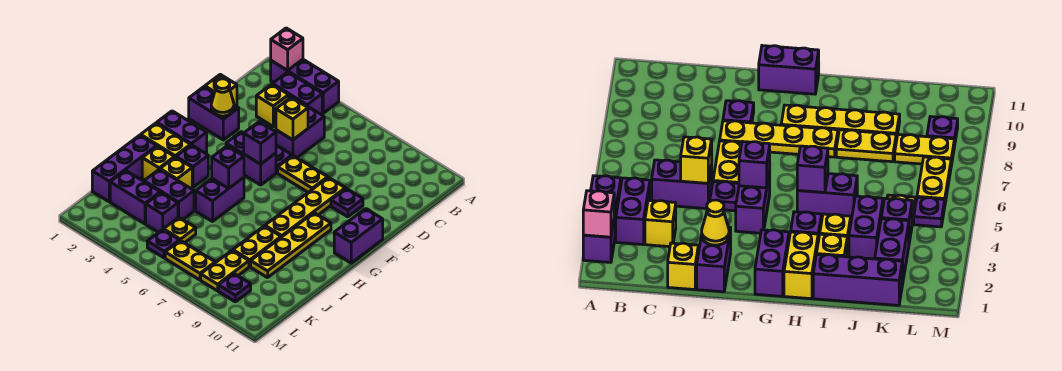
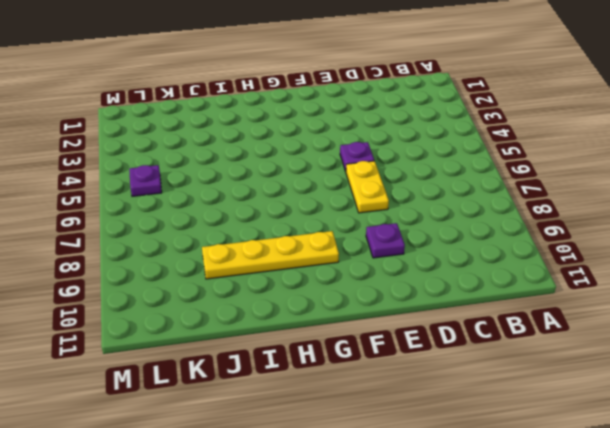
none -> purple 1x3 brick [271,59,339,113]
none -> purple 1x2 brick [273,72,322,115]
none -> yellow 1x1 brick [256,84,289,127]
none -> purple 1x2 brick [276,106,324,158]

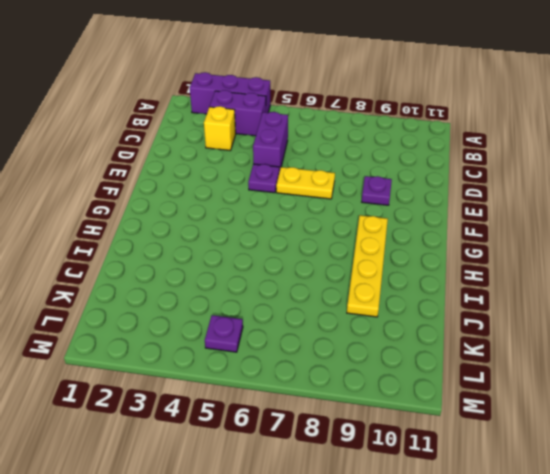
none -> yellow 1x1 brick [205,74,237,106]
none -> purple 1x2 brick [189,87,239,140]
none -> yellow 1x4 plate [265,177,345,237]
none -> purple 1x2 brick [226,132,276,185]

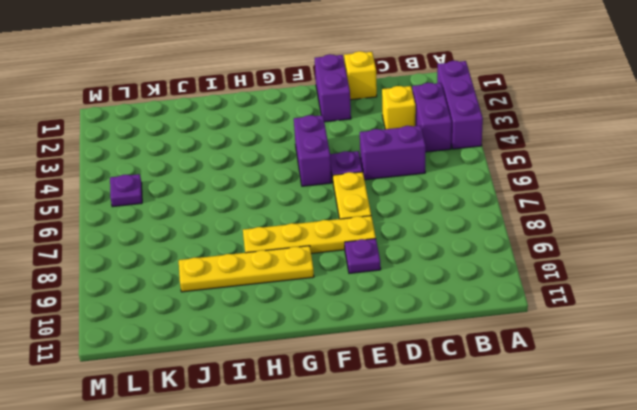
none -> purple 1x2 brick [334,209,383,263]
none -> purple 1x2 brick [157,111,207,154]
none -> yellow 1x2 brick [141,123,191,157]
none -> purple 1x1 brick [176,145,208,187]

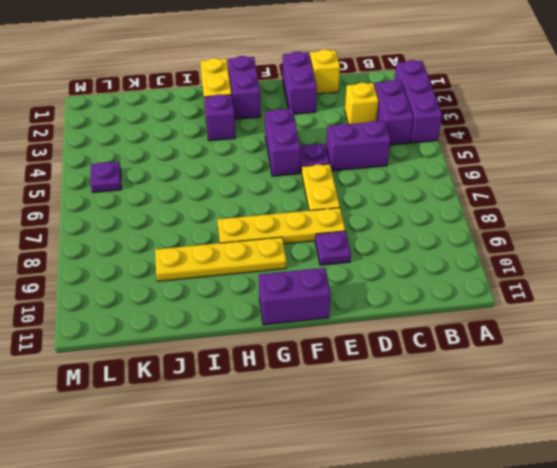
none -> purple 1x2 brick [196,177,244,221]
none -> purple 1x3 brick [92,135,157,202]
none -> yellow 1x1 brick [142,146,175,180]
none -> yellow 1x1 brick [160,157,192,189]

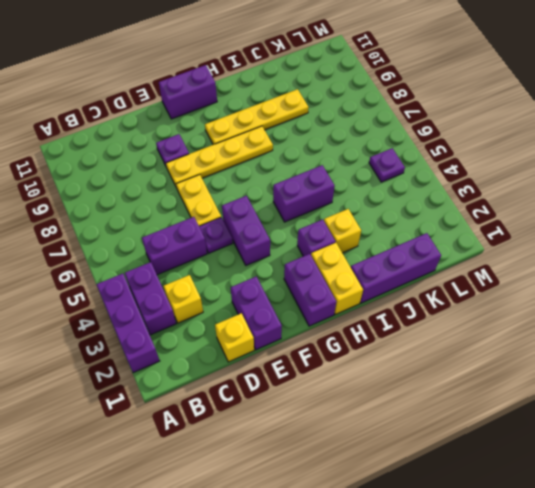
none -> yellow 1x1 brick [142,146,175,180]
none -> yellow 1x2 plate [233,226,281,266]
none -> purple 1x2 brick [144,169,194,220]
none -> purple 1x2 brick [110,171,160,224]

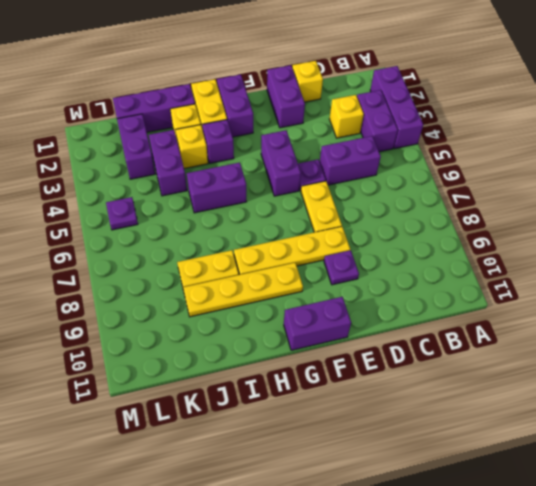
none -> purple 1x1 brick [146,193,178,232]
none -> yellow 1x1 plate [164,217,196,243]
none -> yellow 1x2 plate [201,250,249,291]
none -> yellow 1x2 plate [165,240,215,280]

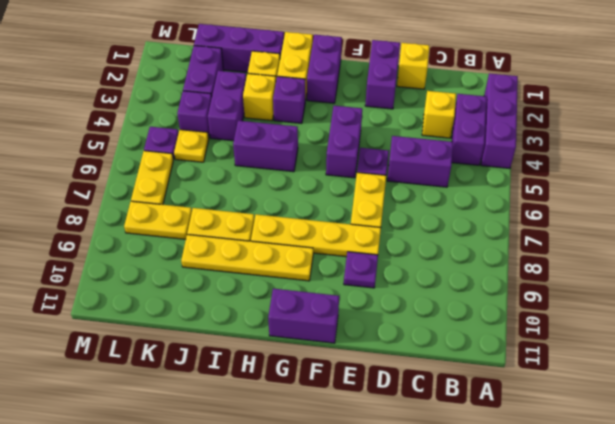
none -> purple 1x1 plate [219,274,251,302]
none -> pink 1x1 brick [271,28,303,70]
none -> yellow 1x1 brick [276,97,308,140]
none -> yellow 1x1 cone [211,79,234,116]

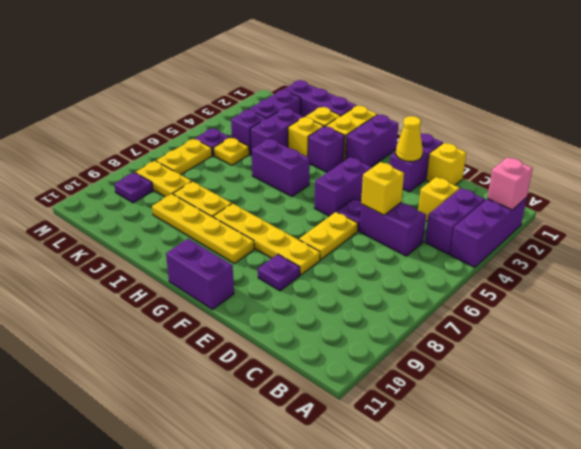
none -> purple 1x1 brick [244,122,276,164]
none -> purple 1x1 brick [212,146,244,188]

